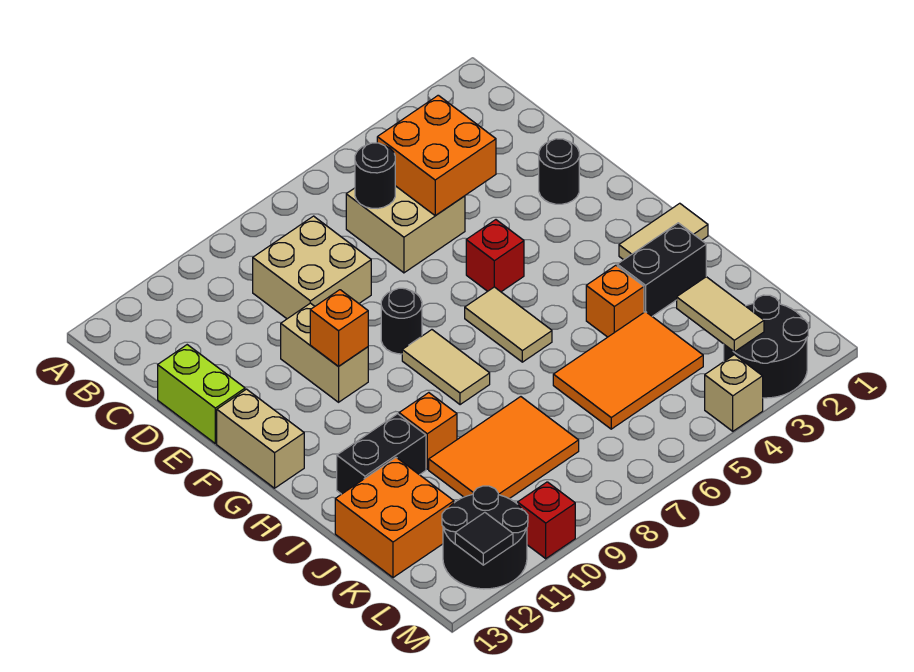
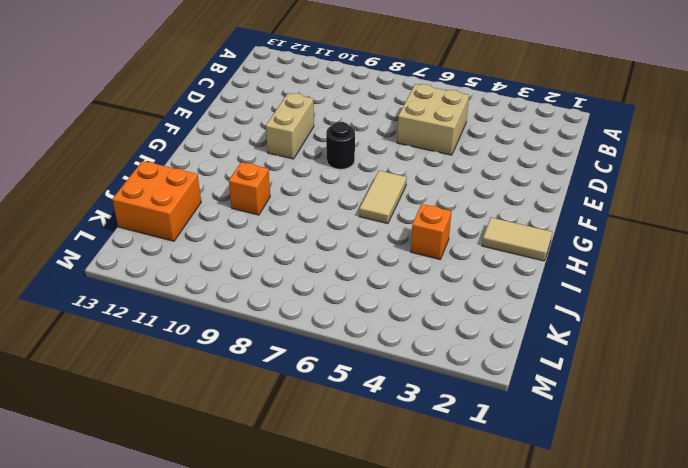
none -> tan 2x2 brick [253,216,371,319]
none -> lime 1x2 brick [158,345,245,444]
none -> black 1x1 round brick [539,139,579,204]

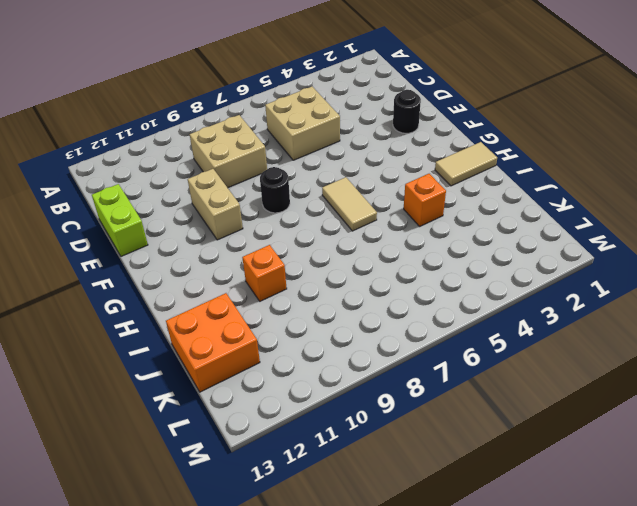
none -> red 1x1 brick [466,220,524,292]
none -> tan 1x2 brick [217,389,304,488]
none -> tan 1x2 tile [402,330,490,405]

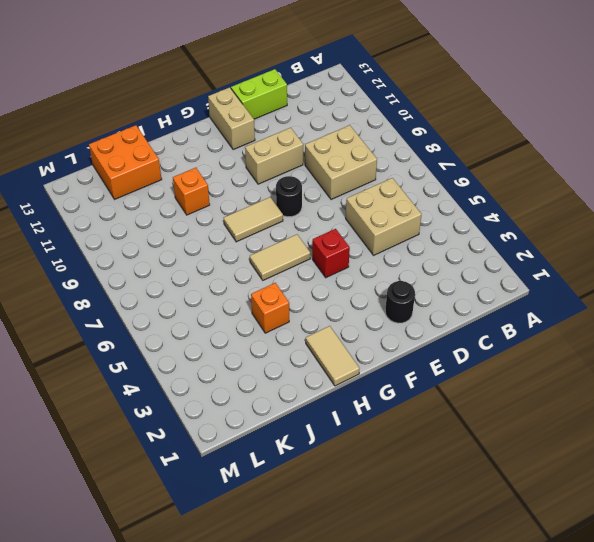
tan 1x2 brick [208,87,255,150] -> tan 1x2 brick turned to [217,389,304,488]
none -> black 1x2 brick [617,223,706,316]
none -> black 1x2 brick [337,414,426,494]
none -> orange 2x3 tile [553,312,703,429]

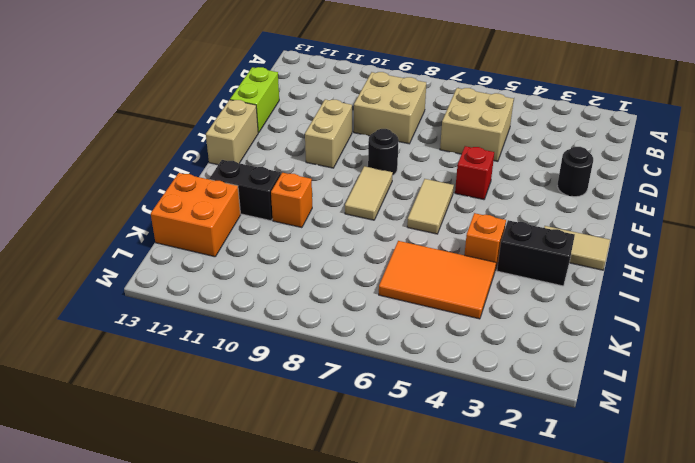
none -> orange 2x3 tile [429,397,579,499]
none -> black 2x2 round brick [724,295,808,398]
none -> black 2x2 round brick [442,486,528,589]

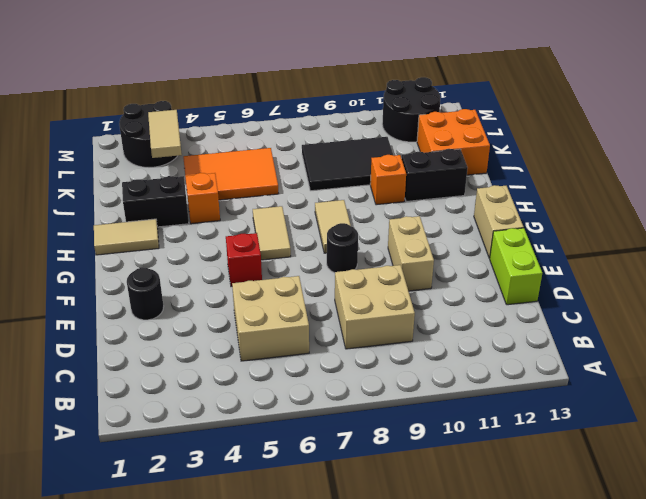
black 2x3 tile [302,137,393,191] -> orange 2x3 tile [429,397,579,499]
none -> tan 1x1 brick [705,355,763,431]
none -> red 1x1 brick [518,482,575,559]
none -> orange 2x2 brick [377,95,496,216]

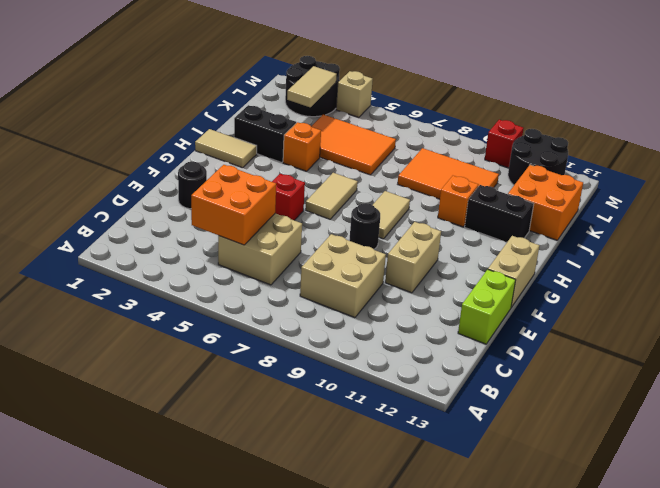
none -> black 1x1 round brick [355,143,395,208]
none -> orange 1x1 brick [310,290,368,367]
none -> black 1x1 tile [455,512,513,565]

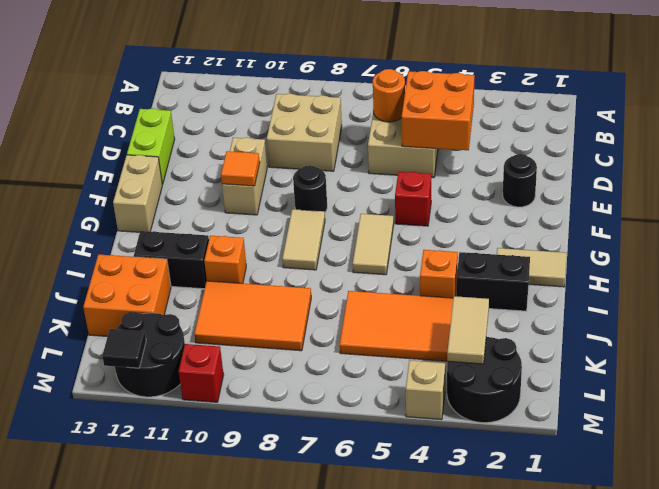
orange 1x1 round brick [373,69,405,122] -> black 1x1 round brick [355,143,395,208]
orange 1x1 tile [221,151,260,186] -> orange 1x1 brick [310,290,368,367]

